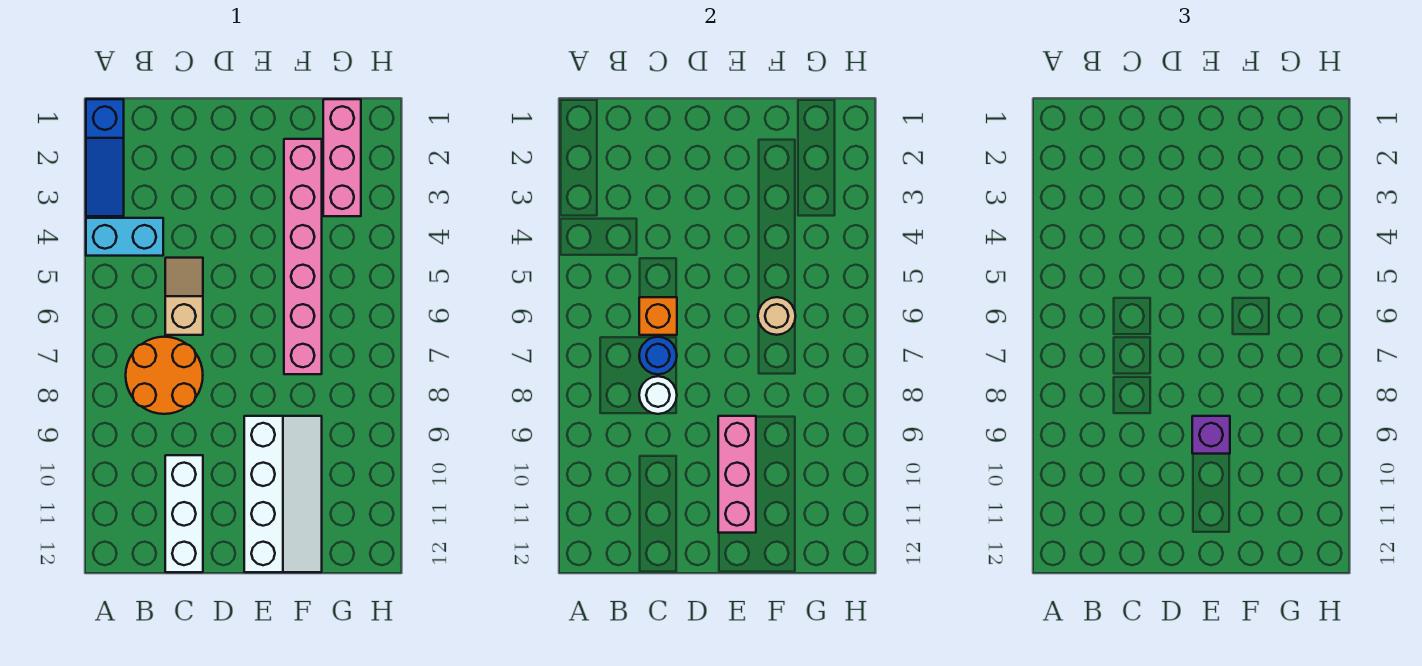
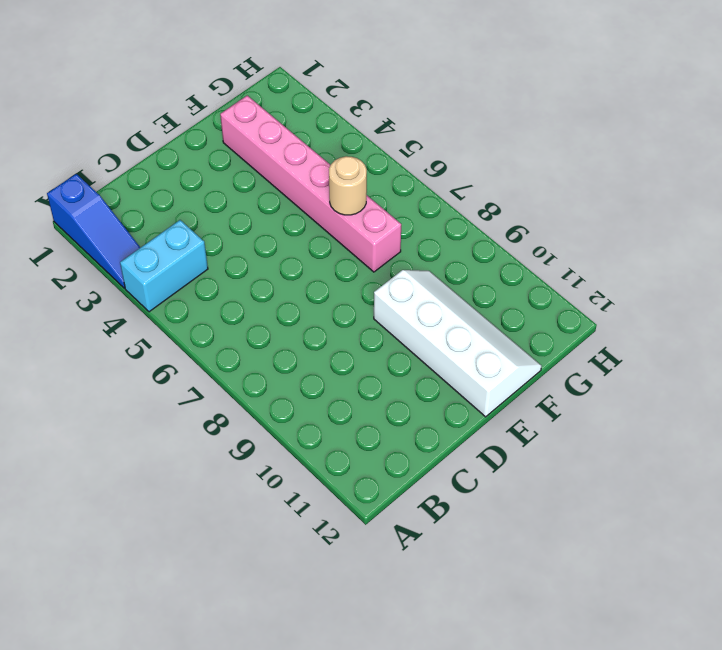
none -> orange 2x2 round brick [126,337,203,414]
none -> tan 1x2 slope [165,258,203,335]
none -> white 1x3 brick [165,455,203,572]

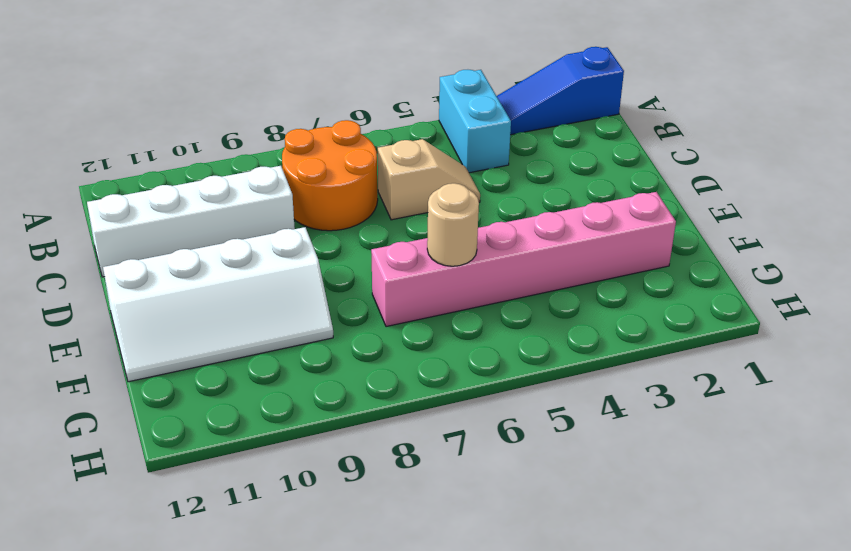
white 1x4 brick [87,166,295,277] -> white 1x3 brick [165,455,203,572]
none -> pink 1x3 brick [323,99,361,216]
none -> orange 1x1 brick [639,297,677,335]
none -> blue 1x1 round brick [639,337,677,374]

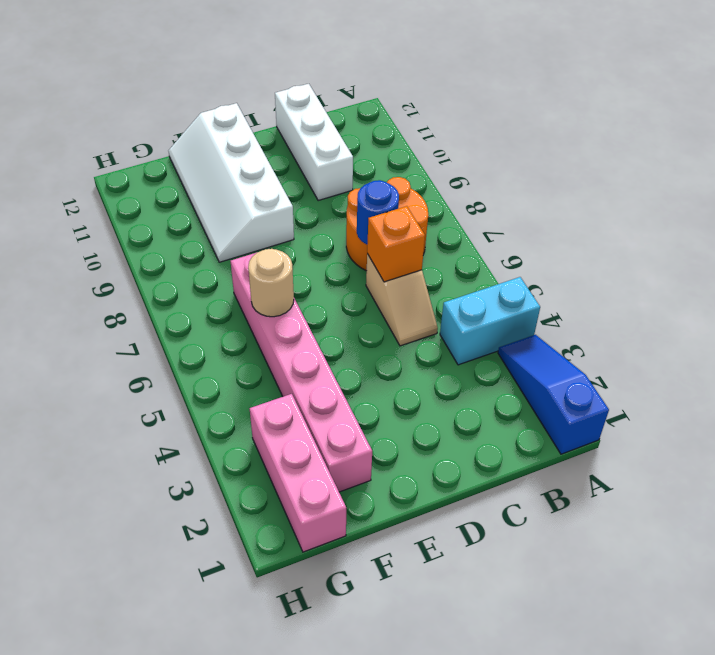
none -> white 1x1 round brick [639,376,677,414]
none -> pink 1x3 brick [718,416,756,533]
none -> purple 1x1 brick [1192,416,1230,454]

